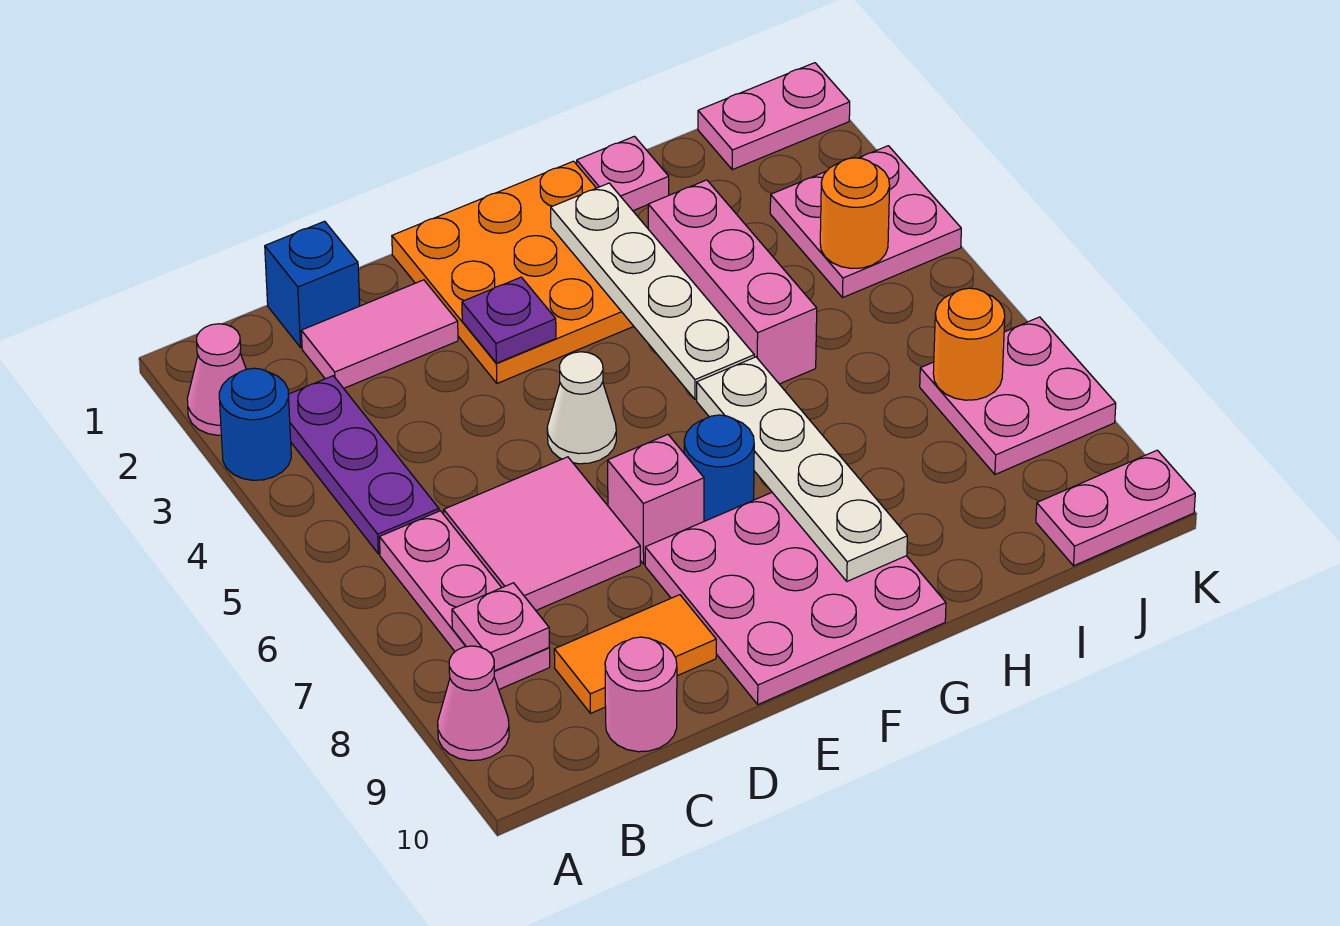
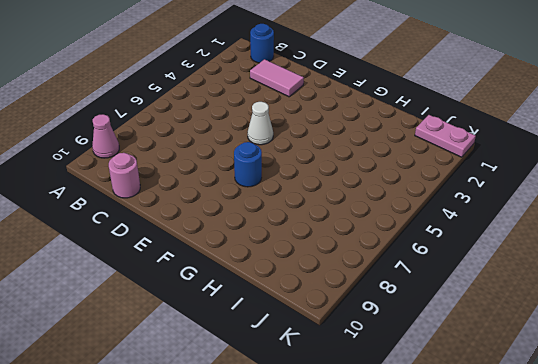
blue 1x1 round brick [250,24,274,63] -> blue 1x1 round brick moved to [219,368,291,480]
none -> pink 1x1 cone [187,324,246,435]
none -> purple 1x3 plate [288,376,439,554]
none -> pink 1x3 plate [379,511,550,689]

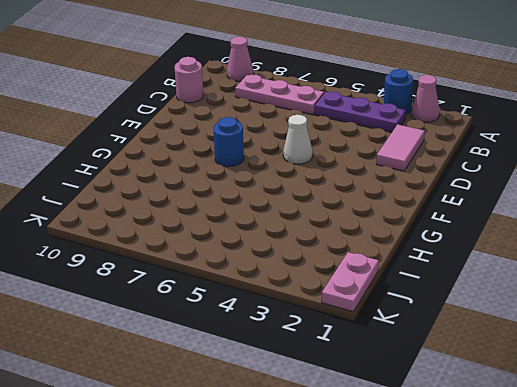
none -> blue 1x1 brick [265,221,360,347]
none -> pink 2x2 tile [444,457,640,610]
none -> orange 1x2 tile [554,595,716,713]

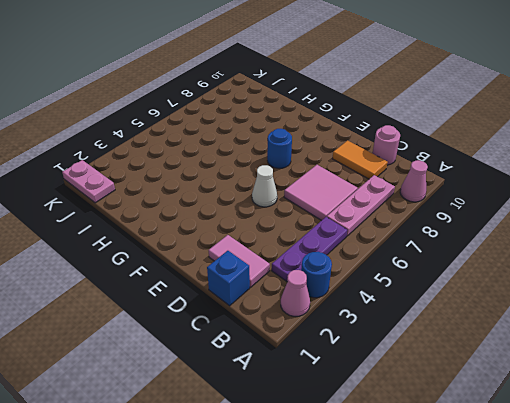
none -> orange 3x3 plate [392,161,634,383]
none -> pink 1x1 brick [608,435,704,564]
none -> pink 3x3 plate [645,493,946,704]

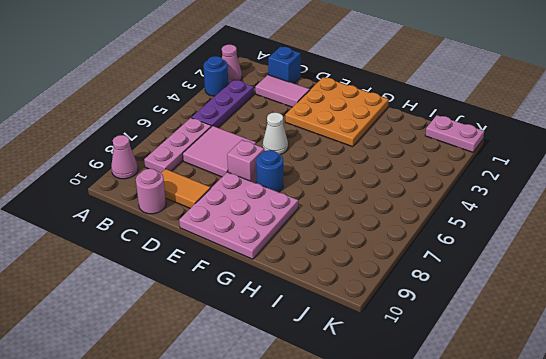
none -> pink 1x1 plate [577,136,669,211]
none -> pink 1x3 brick [648,180,817,384]
none -> pink 2x2 plate [770,146,961,298]

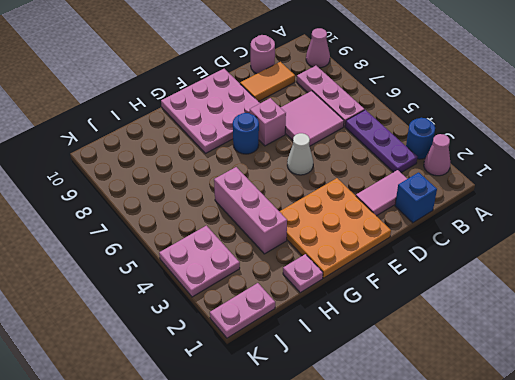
none -> pink 2x2 plate [920,317,1116,474]
none -> pink 1x2 plate [1036,450,1195,566]
none -> pink 1x1 plate [452,583,549,671]

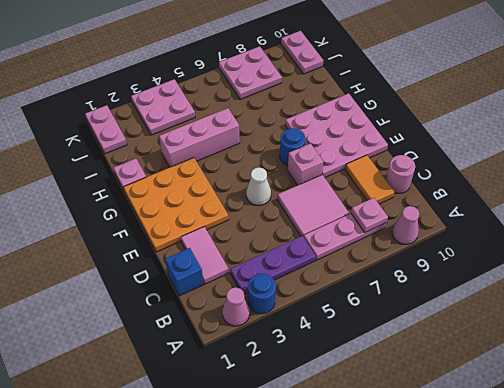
none -> purple 1x1 plate [462,277,556,363]
none -> white 1x4 plate [551,183,754,399]
none -> white 1x4 plate [697,357,907,581]

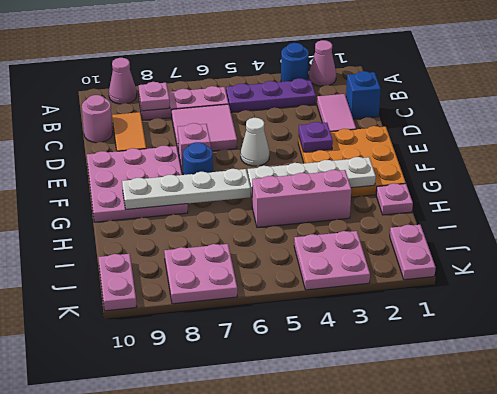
none -> orange 1x1 round brick [820,158,890,269]
none -> orange 1x1 round brick [933,288,1005,400]

